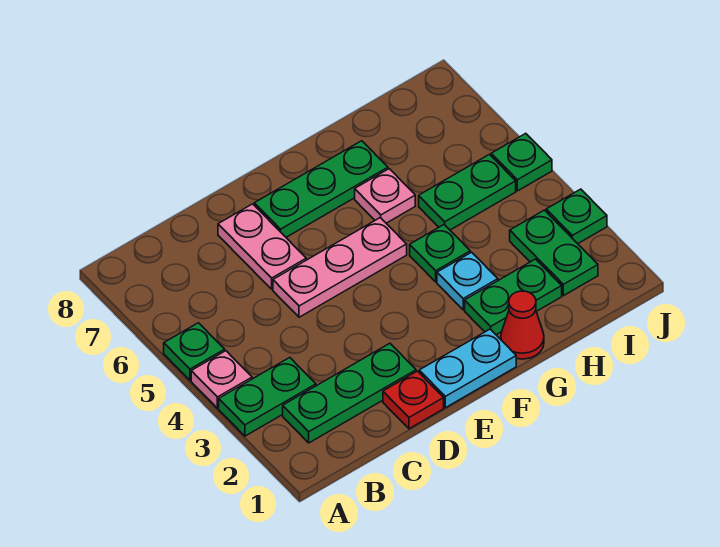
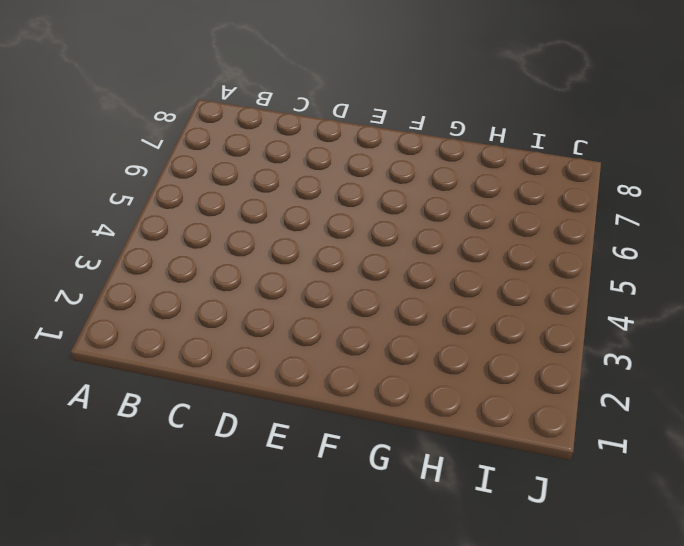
none -> green 1x2 plate [219,358,316,436]
none -> pink 1x1 plate [191,351,252,408]
none -> green 1x1 plate [164,323,225,380]

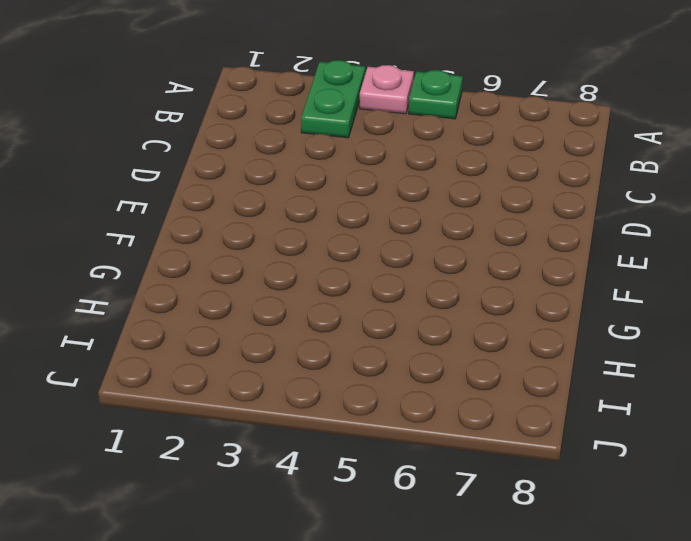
none -> green 1x3 plate [283,343,416,443]
none -> red 1x1 plate [383,371,444,429]
none -> pink 1x3 plate [273,218,407,317]

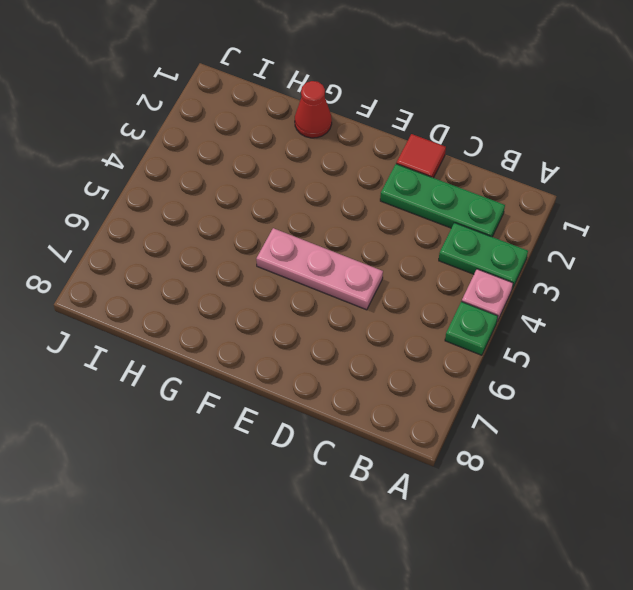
red 1x1 tile [396,134,446,178] -> red 1x1 plate [383,371,444,429]
none -> pink 1x2 plate [218,204,306,289]
none -> cyan 1x2 plate [419,329,516,408]
none -> green 1x3 plate [254,141,388,237]

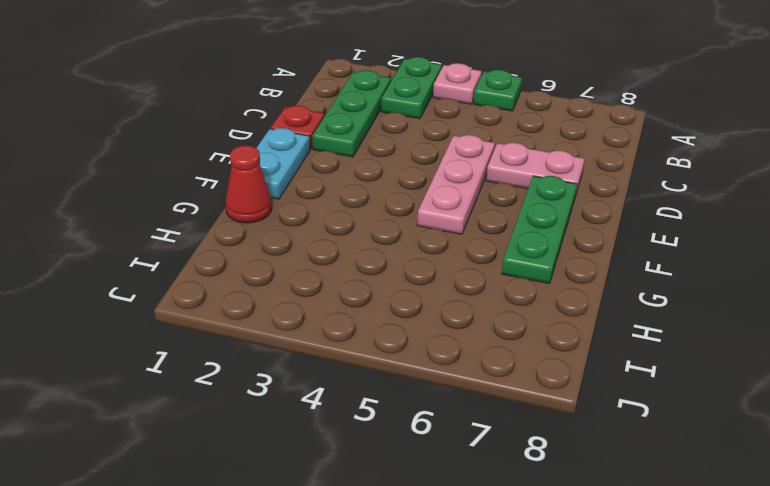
none -> green 1x2 plate [465,259,562,335]
none -> cyan 1x1 plate [437,252,498,310]
none -> green 1x1 plate [410,225,470,282]

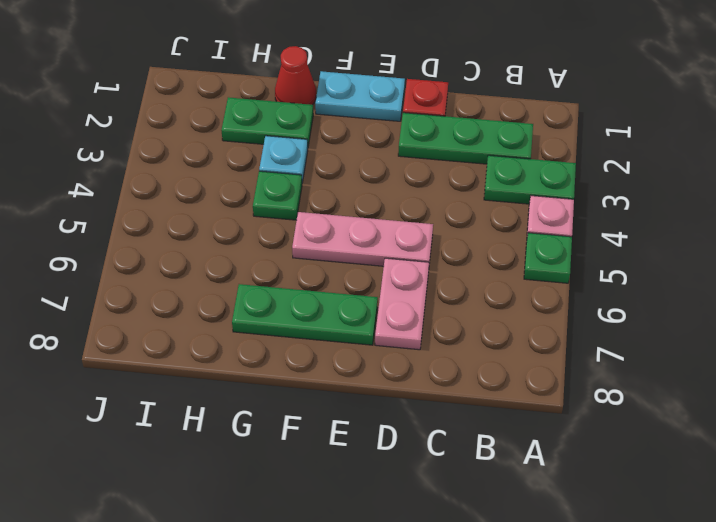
none -> pink 1x1 plate [355,169,415,223]
none -> green 1x2 plate [419,155,516,230]
none -> green 1x2 plate [510,210,598,296]

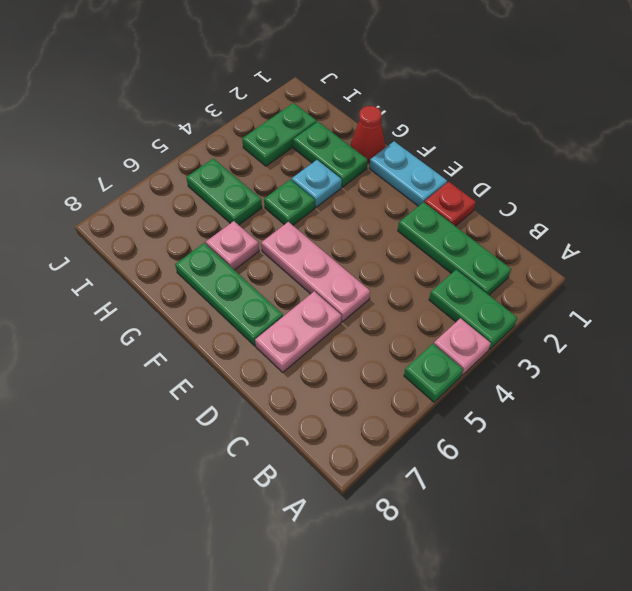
none -> green 1x1 plate [546,189,607,244]
none -> green 1x1 plate [491,133,552,191]

